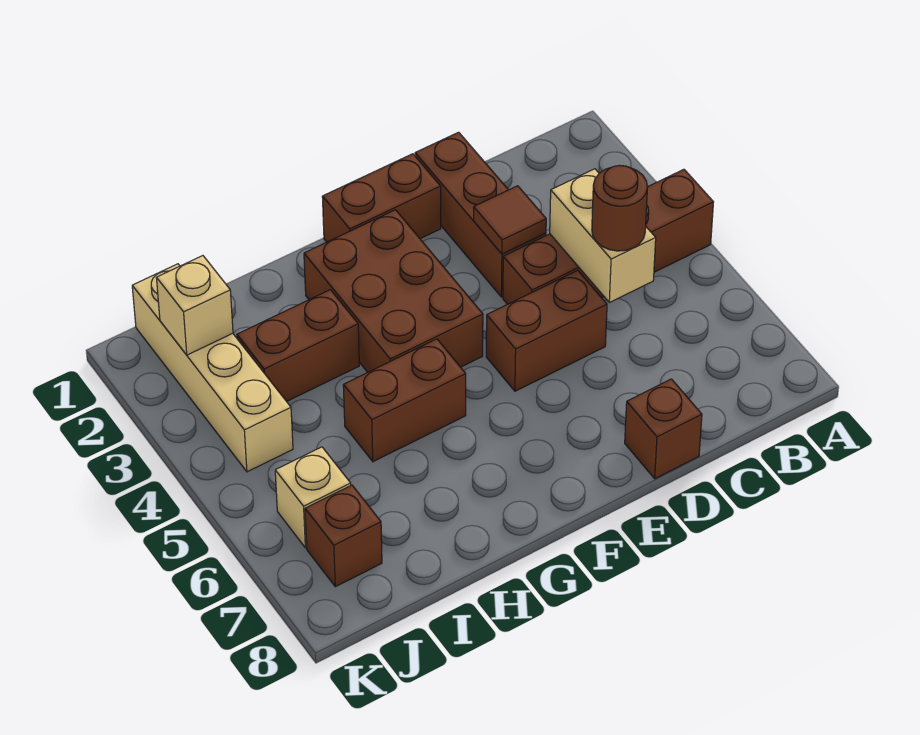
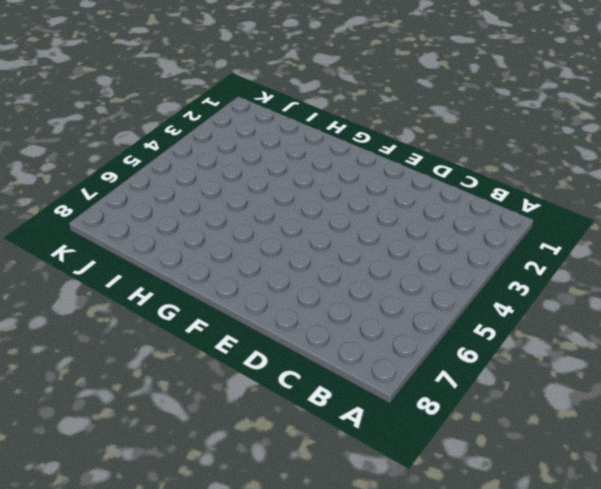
none -> brown 1x4 brick [503,169,713,304]
none -> brown 1x3 brick [415,132,546,297]
none -> brown 1x2 brick [486,270,607,391]

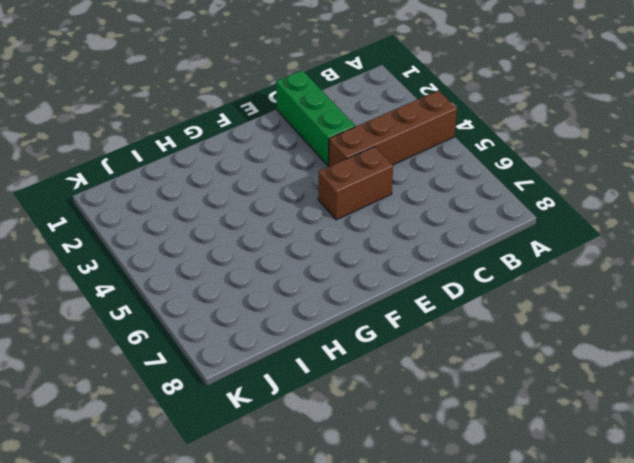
green 1x3 brick [276,70,355,166] -> brown 1x3 brick [415,132,546,297]
none -> brown 1x1 brick [625,379,702,479]
none -> brown 1x2 brick [322,154,441,242]
none -> brown 2x3 brick [304,210,483,372]

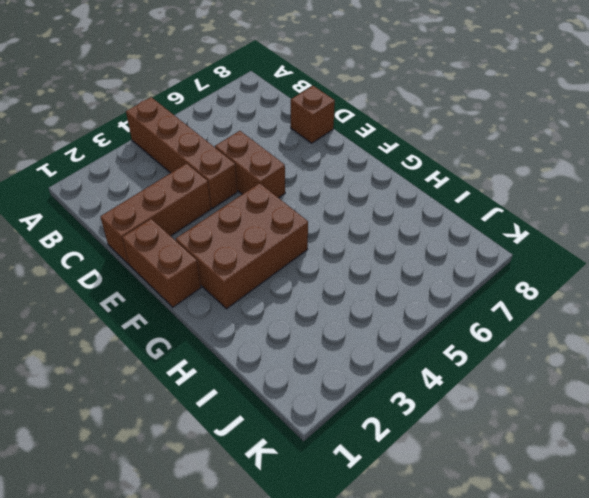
none -> brown 1x2 brick [343,339,466,462]
none -> brown 1x2 brick [237,290,359,401]
none -> tan 1x4 brick [132,264,293,472]

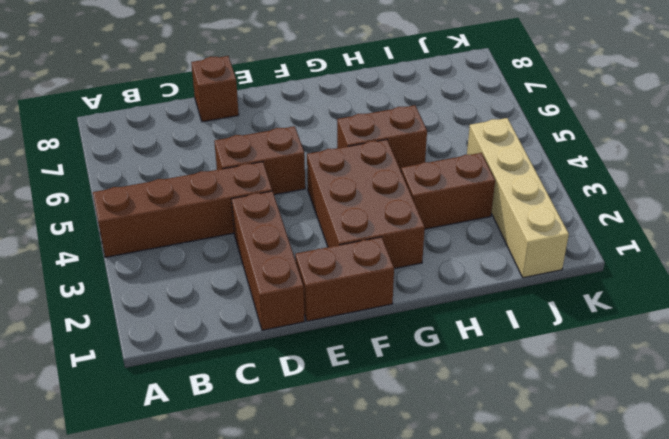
none -> tan 1x1 brick [275,447,351,548]
none -> brown 1x1 brick [305,485,382,587]
none -> tan 1x2 brick [550,169,656,302]

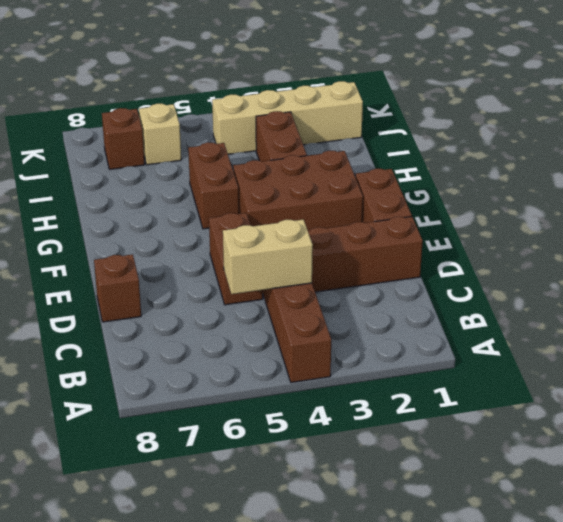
none -> brown 1x1 tile [474,186,546,254]
none -> tan 1x1 brick [157,256,233,355]
none -> brown 1x1 round brick [592,165,647,251]

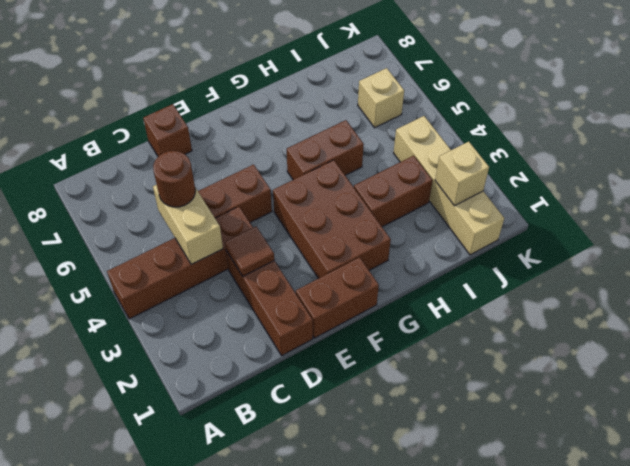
none -> brown 1x1 brick [305,485,382,587]

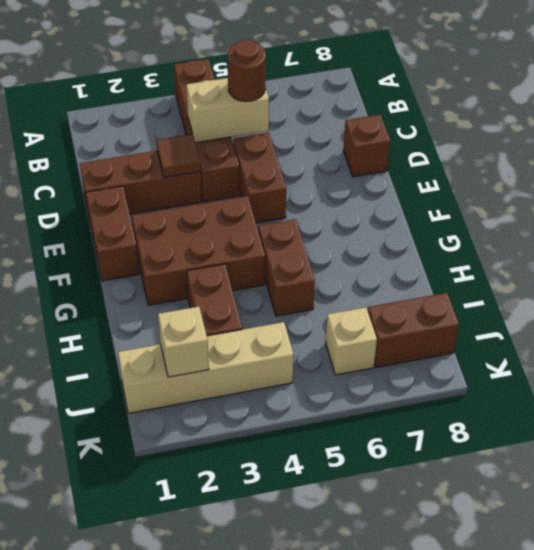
brown 1x2 brick [368,293,459,367] -> brown 1x1 brick [305,485,382,587]

